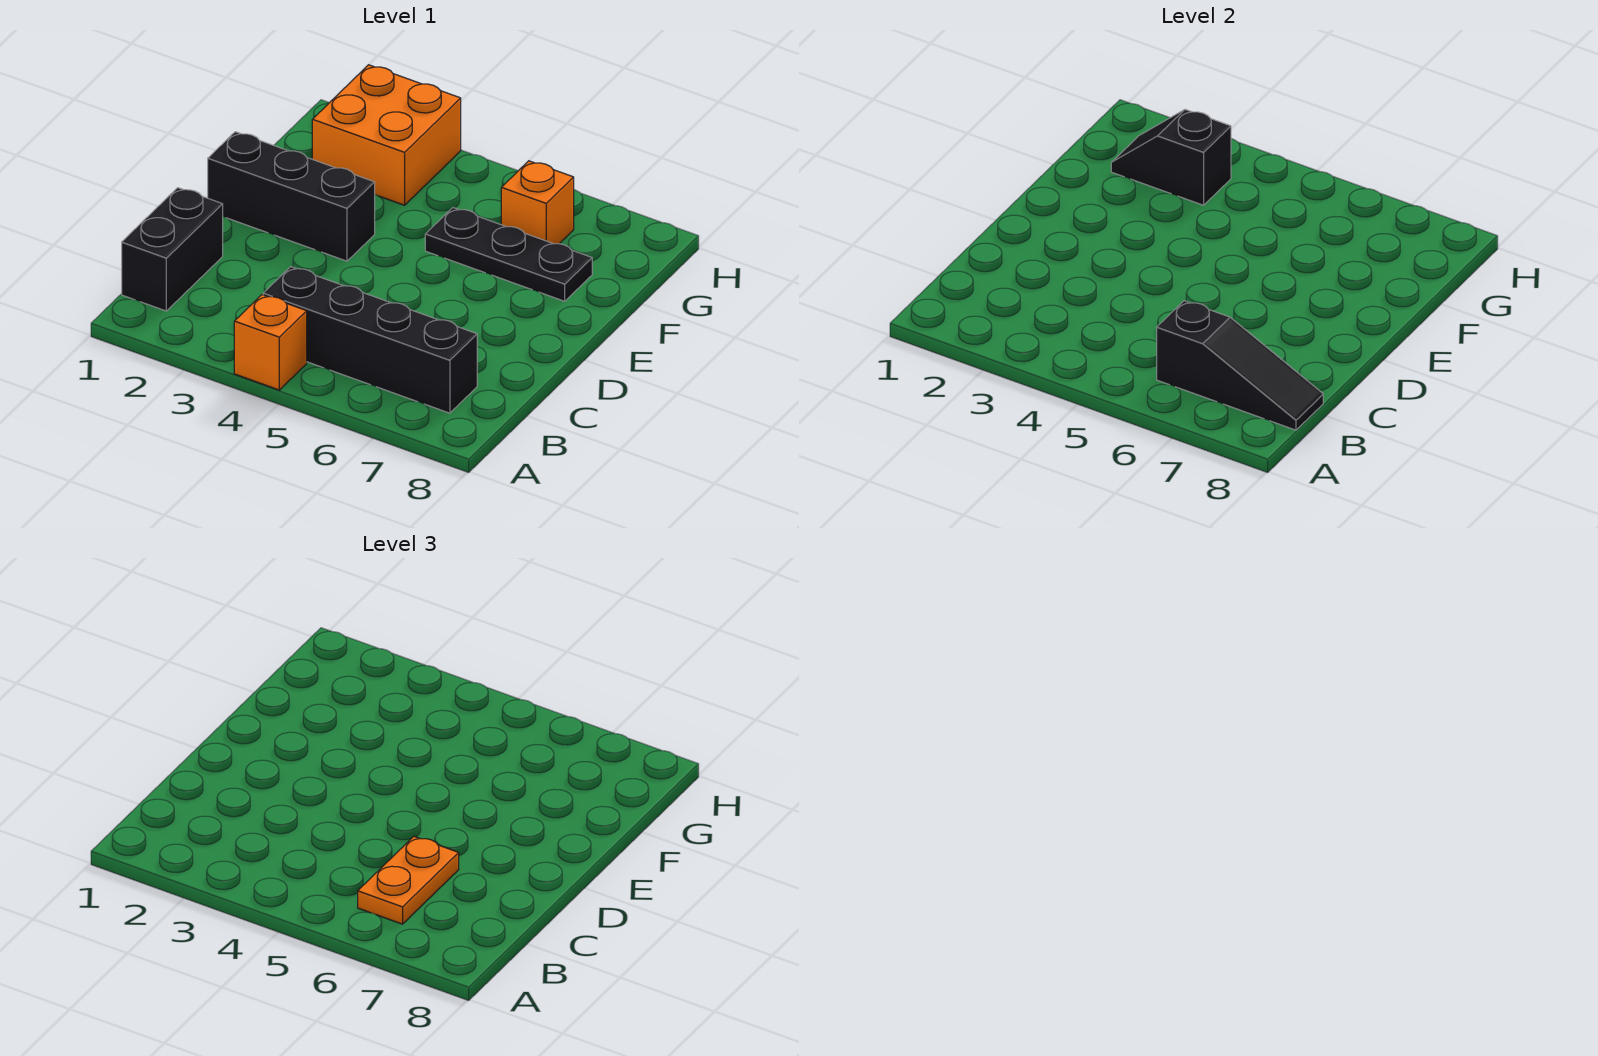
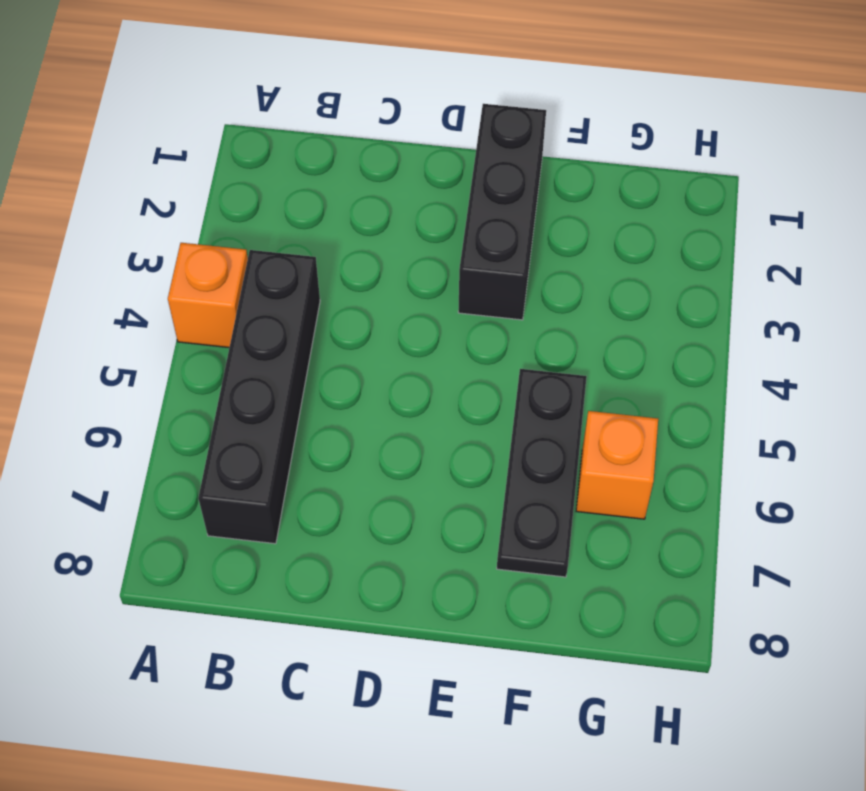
none -> black 1x2 brick [122,188,223,311]
none -> orange 2x2 brick [312,65,461,205]

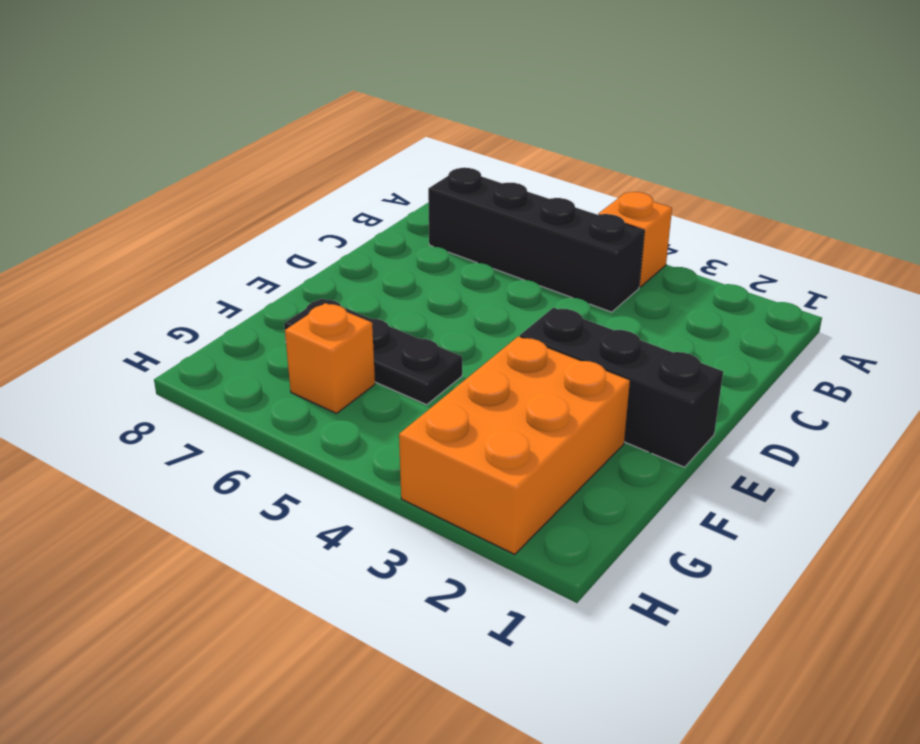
orange 2x3 brick [399,337,630,554] -> orange 2x2 brick [312,65,461,205]
none -> black 1x2 brick [122,188,223,311]
none -> black 1x3 slope [1157,301,1323,430]

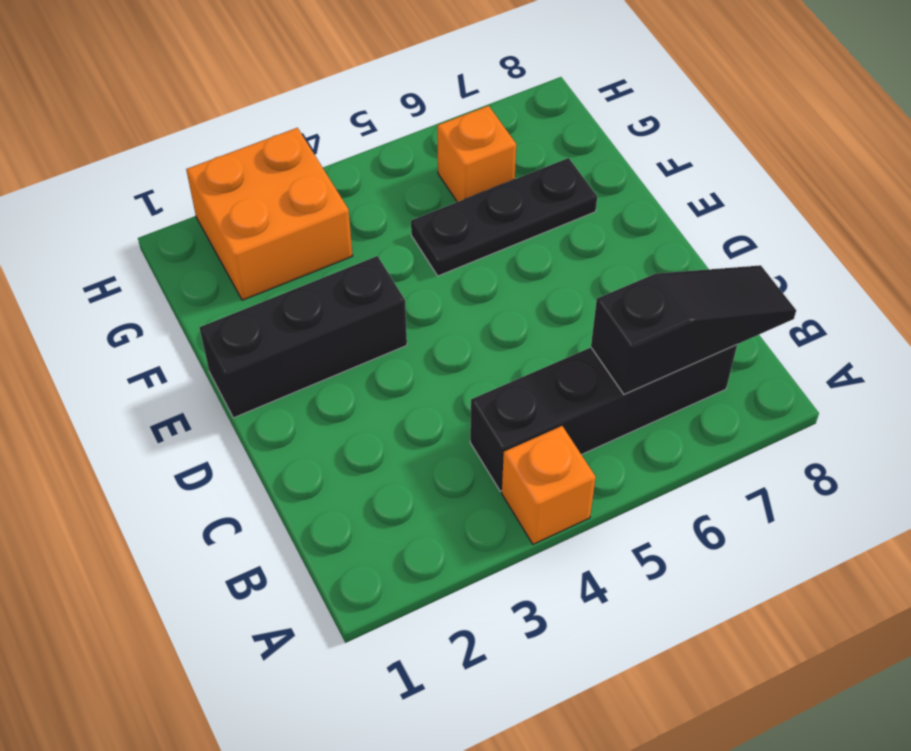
none -> black 1x2 brick [122,188,223,311]
none -> black 1x2 slope [1111,110,1231,205]

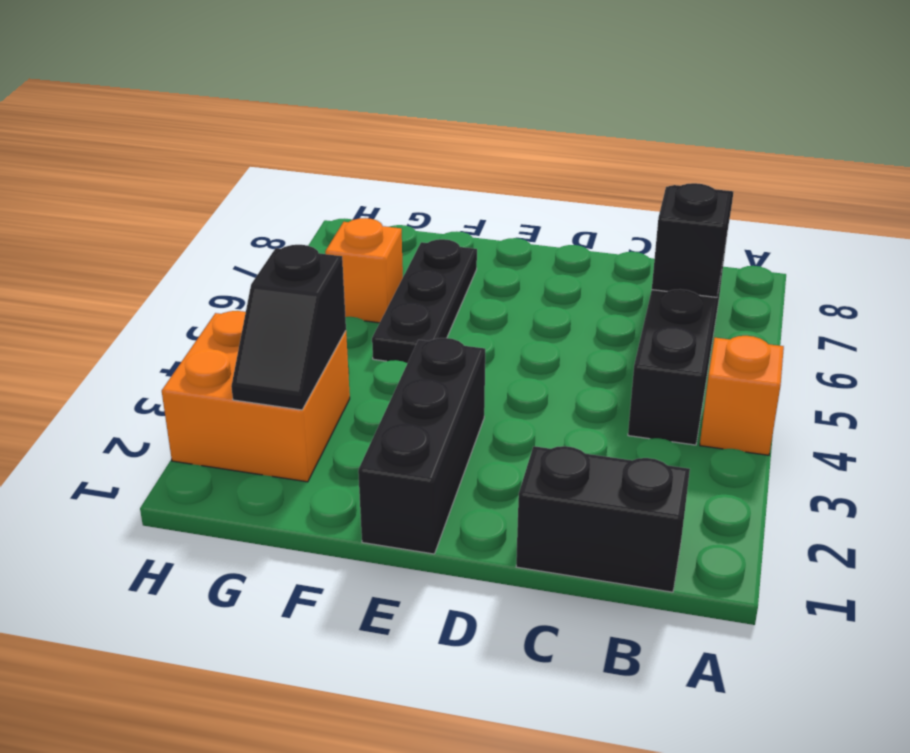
none -> orange 1x2 plate [358,837,459,924]

